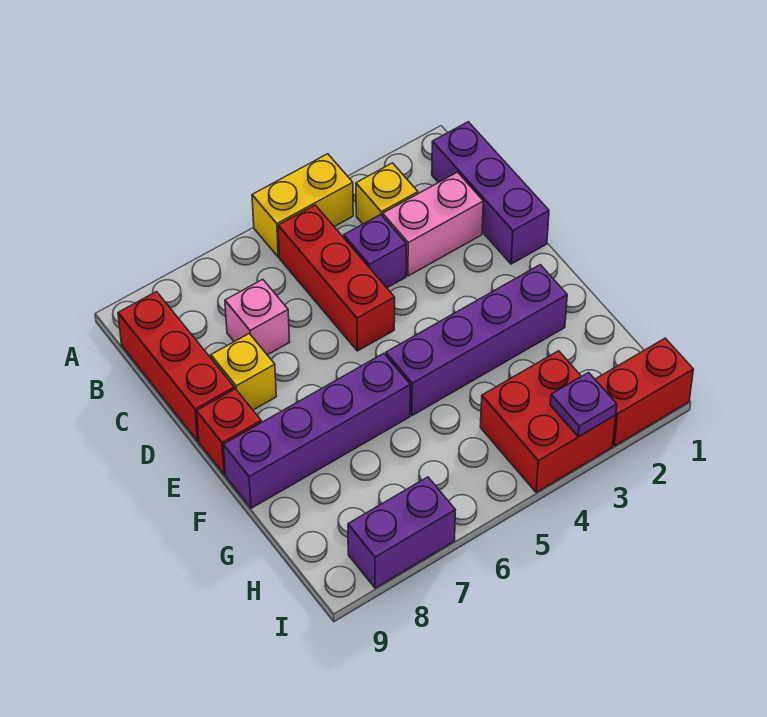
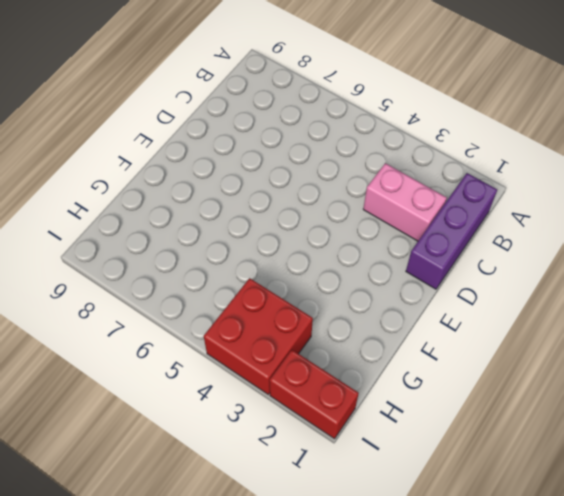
none -> yellow 1x2 brick [252,154,353,257]
none -> yellow 1x1 brick [356,163,418,224]
none -> red 1x3 brick [278,205,395,351]

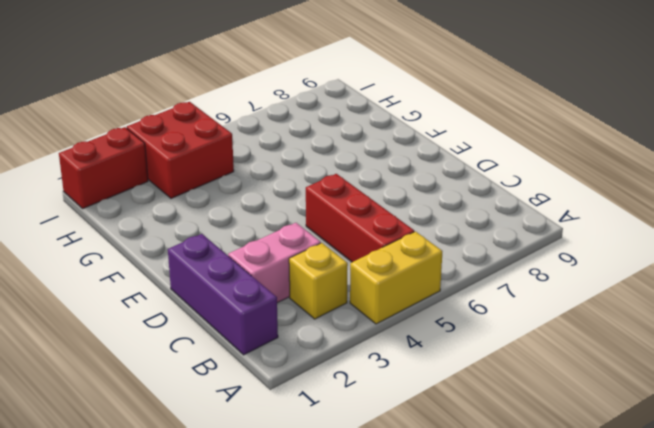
none -> red 1x3 brick [118,292,234,441]
none -> purple 1x1 brick [344,214,406,288]
none -> pink 1x1 brick [225,279,290,355]

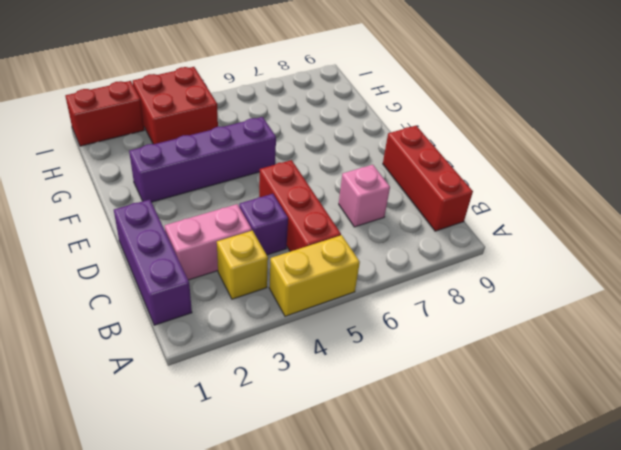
none -> yellow 1x1 brick [211,334,276,410]
none -> red 1x1 brick [196,389,261,474]
none -> purple 1x4 brick [223,353,410,508]

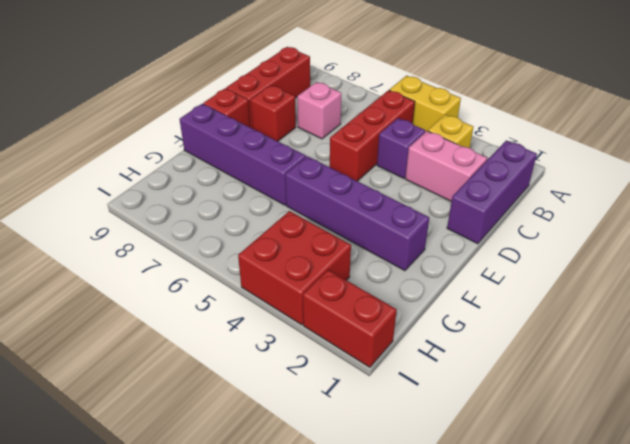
red 1x1 brick [251,85,296,141] -> yellow 1x1 brick [211,334,276,410]
none -> purple 1x2 brick [348,477,455,588]
none -> purple 1x1 plate [550,372,617,437]

